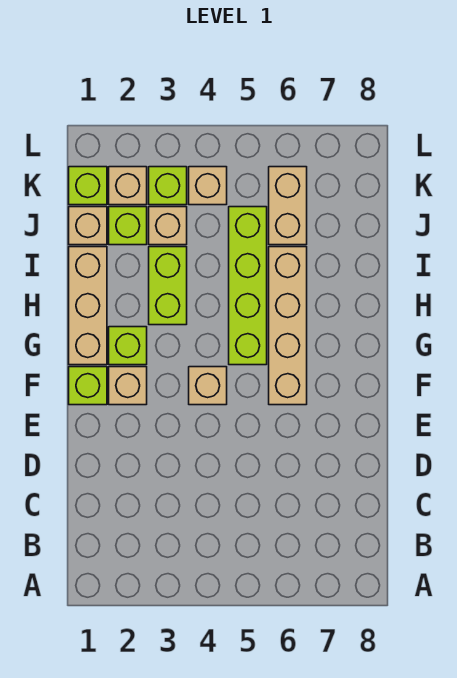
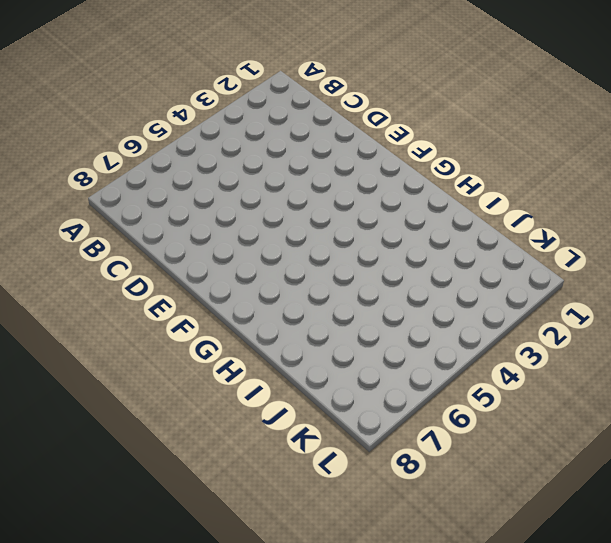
none -> lime 1x1 brick [69,367,107,405]
none -> tan 1x1 brick [109,367,147,405]
none -> tan 1x1 brick [189,367,227,405]

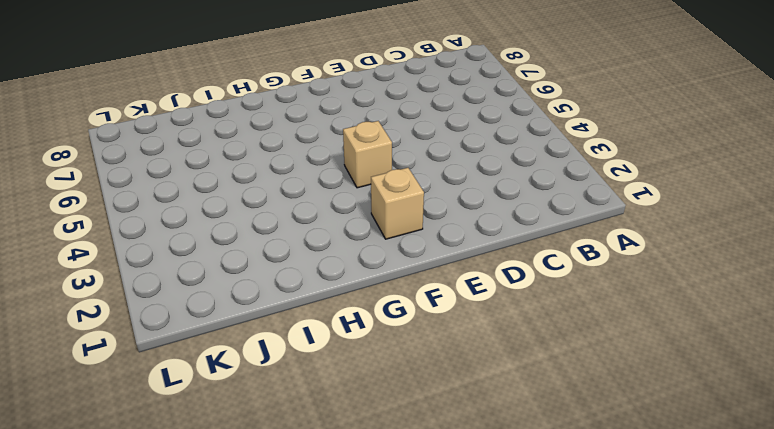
none -> lime 1x1 brick [69,367,107,405]
none -> tan 1x4 brick [269,247,307,405]
none -> tan 1x3 brick [69,247,107,365]

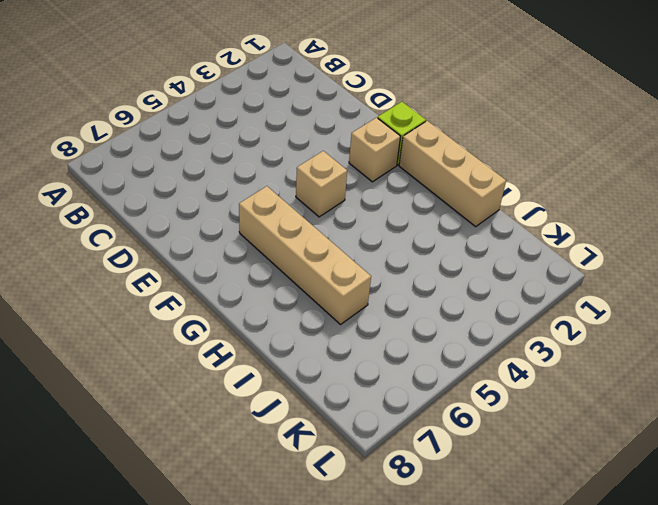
none -> lime 1x1 brick [109,327,147,365]
none -> lime 1x4 brick [229,207,267,365]
none -> lime 1x2 brick [149,247,187,325]

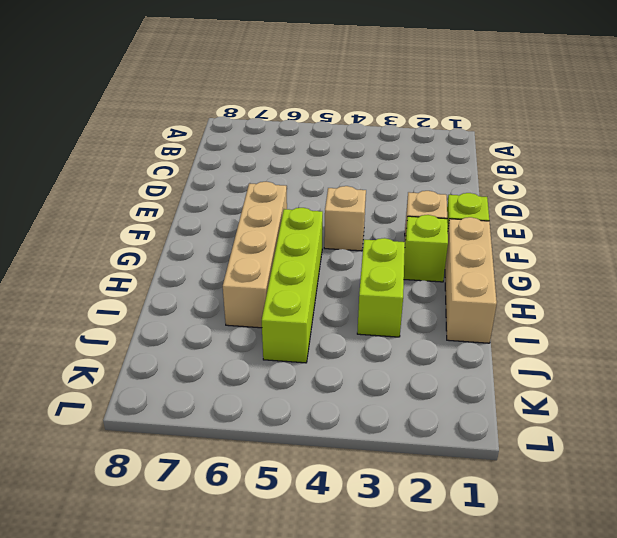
none -> tan 1x1 brick [69,207,107,245]
none -> lime 1x1 brick [109,207,147,245]
none -> tan 1x1 brick [149,207,187,245]

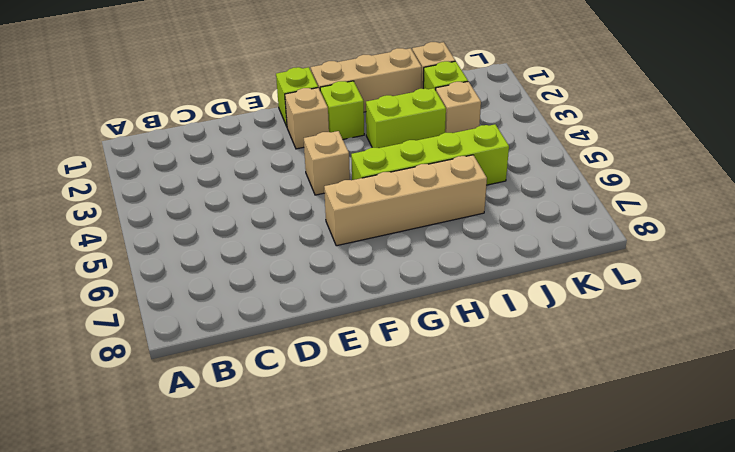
none -> tan 1x2 brick [269,167,307,245]
none -> lime 1x1 brick [69,167,107,205]
none -> tan 1x1 brick [109,167,147,205]

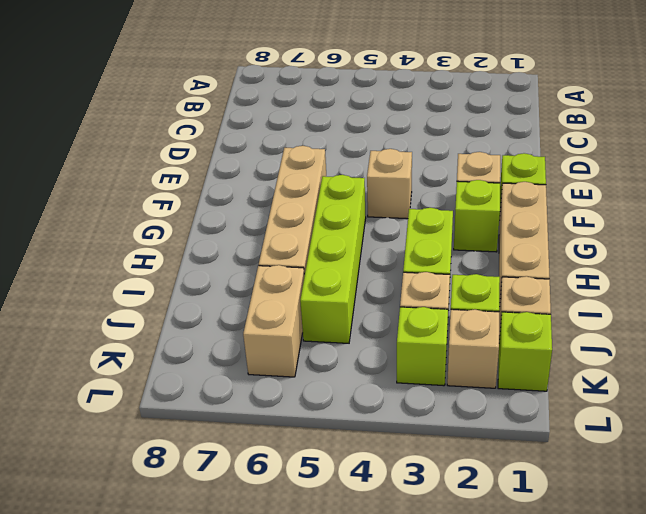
none -> tan 1x1 brick [189,167,227,205]

